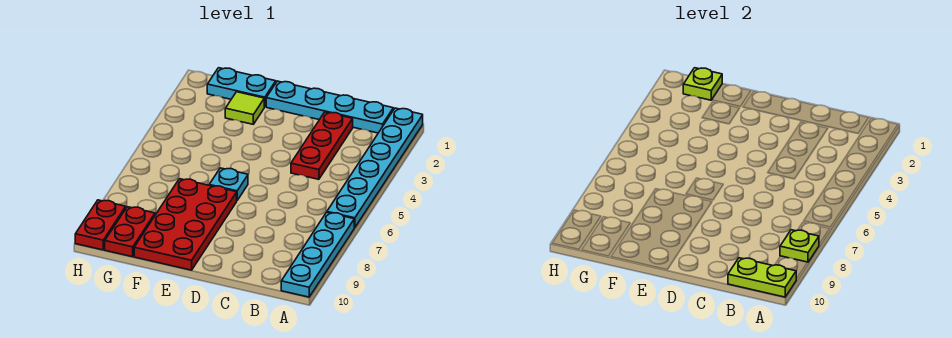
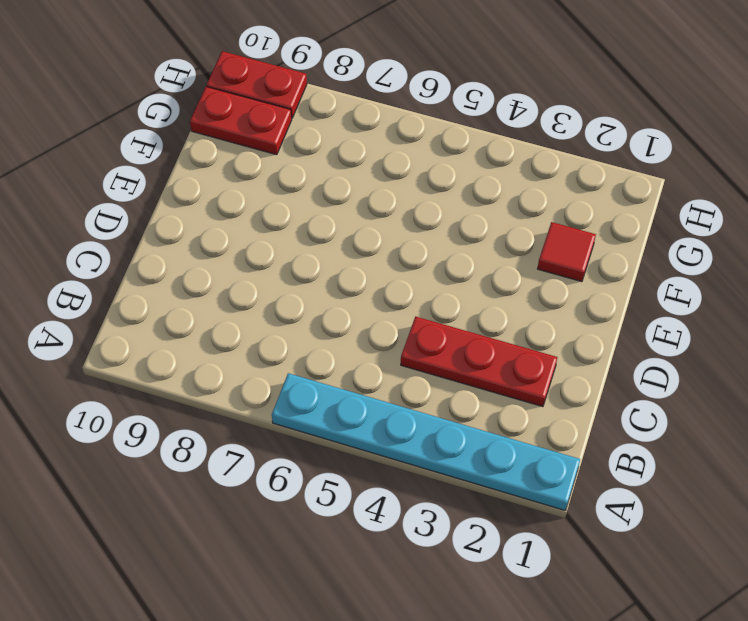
red 1x1 tile [538,222,596,282] -> lime 1x1 tile [225,92,264,124]
none -> cyan 1x4 plate [281,212,354,297]
none -> cyan 1x4 plate [266,81,393,133]
none -> cyan 1x1 plate [209,168,248,200]

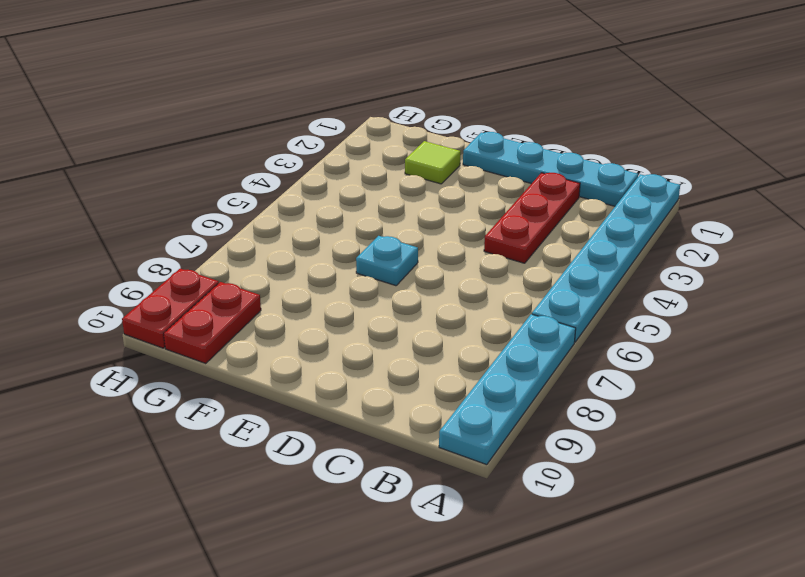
none -> red 2x4 plate [134,179,237,270]
none -> cyan 1x2 plate [207,68,276,107]
none -> lime 1x1 plate [780,230,819,262]

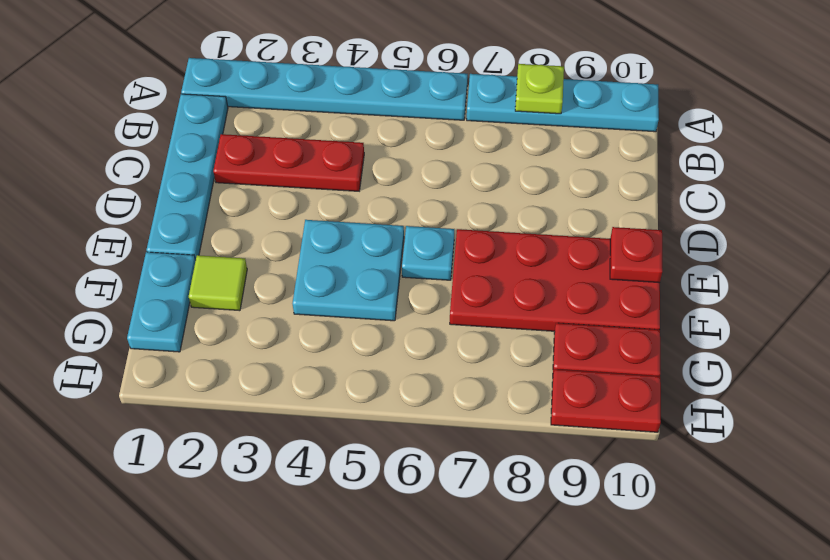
cyan 2x2 plate [292,220,404,321] -> none
red 1x1 plate [610,227,662,283] -> none
none -> lime 1x2 plate [728,258,796,297]
none -> lime 1x1 plate [683,68,722,100]

